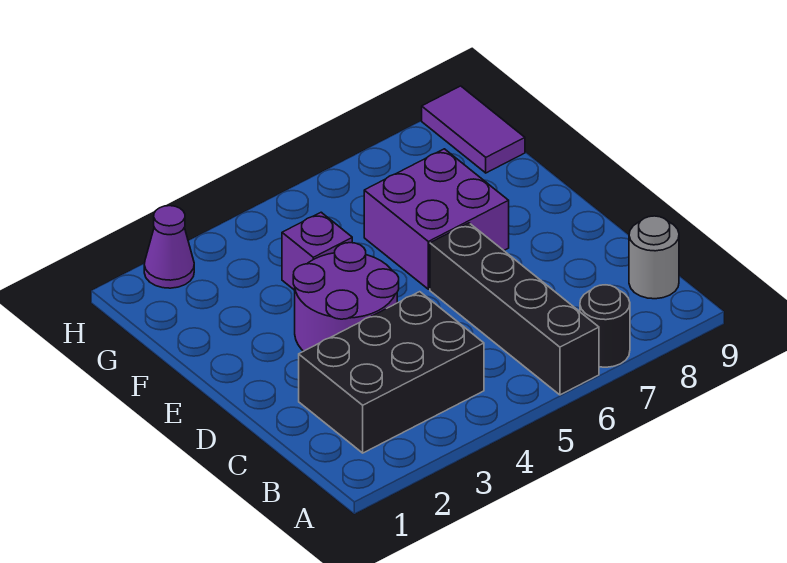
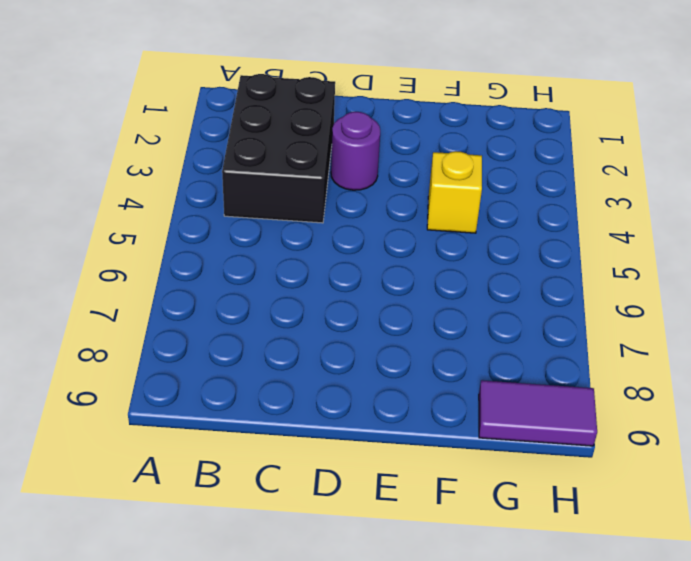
purple 1x1 round brick [331,112,380,190] -> purple 2x2 round brick [293,243,399,351]
yellow 1x1 brick [427,151,482,233] -> purple 1x1 brick [282,212,352,290]
none -> black 1x4 brick [430,223,599,395]
none -> black 1x1 round brick [580,285,630,367]

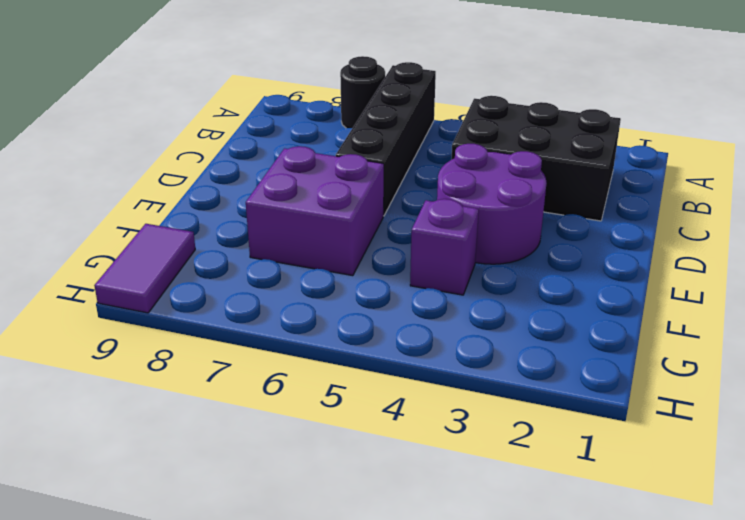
none -> grey 1x1 round brick [629,216,679,299]
none -> purple 1x1 cone [144,206,194,288]

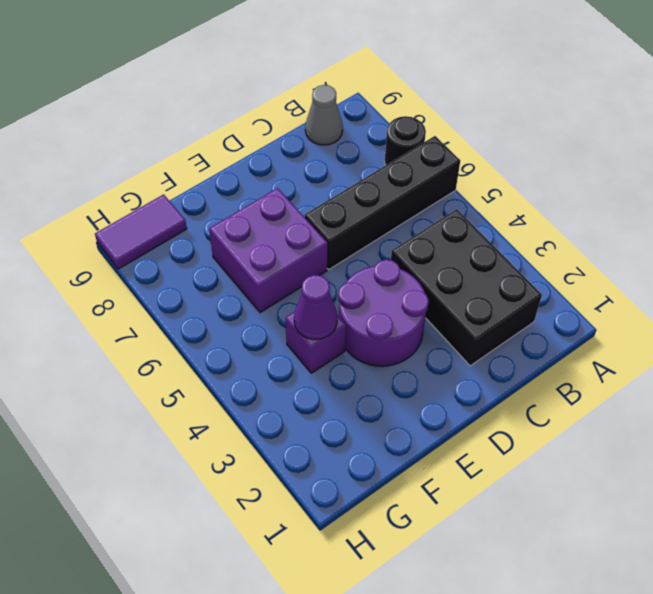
grey 1x1 cone [305,85,343,145] -> grey 1x1 round brick [629,216,679,299]
purple 1x1 cone [294,275,337,340] -> purple 1x1 cone moved to [144,206,194,288]

